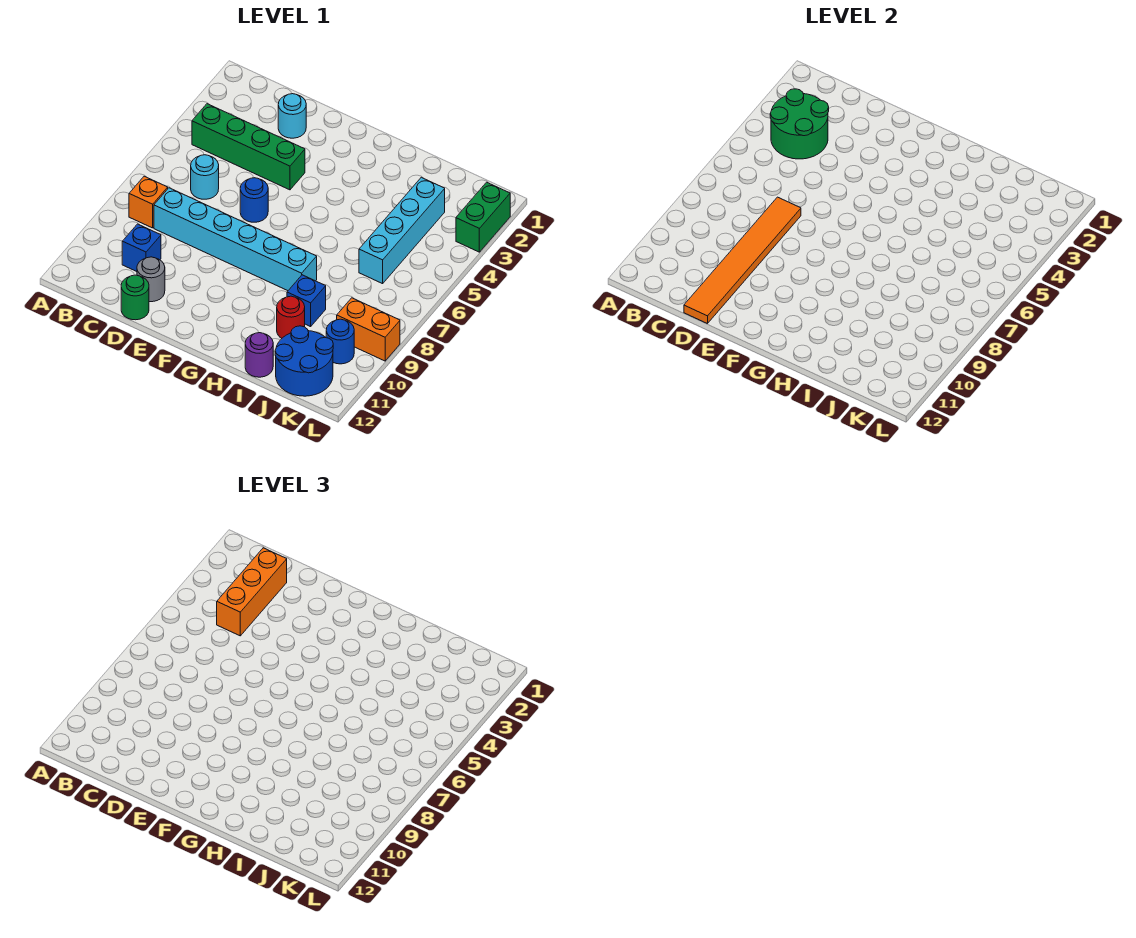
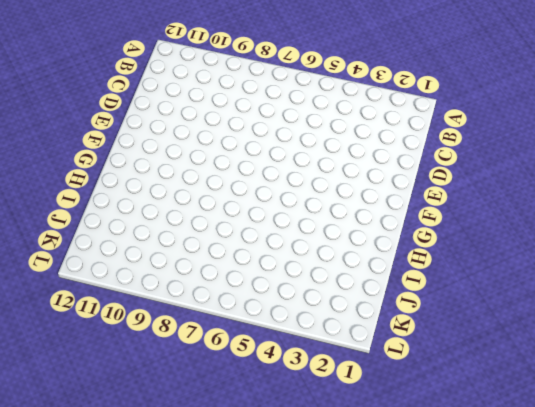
none -> green 1x4 brick [192,104,305,190]
none -> orange 1x1 brick [129,176,168,228]
none -> cyan 1x1 round brick [191,155,219,199]

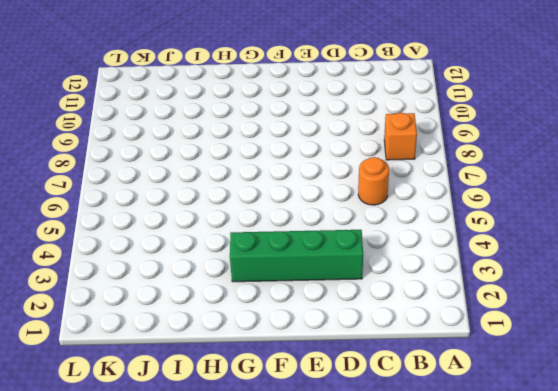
orange 1x1 round brick [358,157,389,205] -> cyan 1x1 round brick [191,155,219,199]
green 1x4 brick [230,230,363,282] -> green 1x4 brick moved to [192,104,305,190]
none -> cyan 1x6 brick [154,188,317,291]
none -> blue 1x1 brick [122,224,161,272]
none -> cyan 1x1 round brick [278,94,306,138]

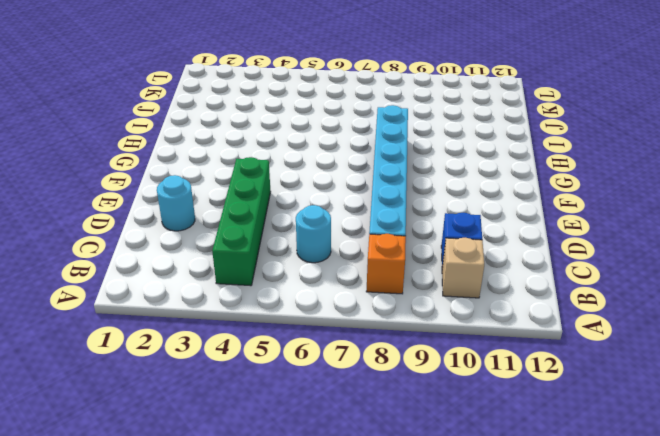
tan 1x1 brick [442,238,484,298] -> none
none -> grey 1x1 round brick [137,257,165,302]
none -> green 1x1 round brick [121,275,149,320]
none -> blue 1x1 round brick [240,178,268,222]

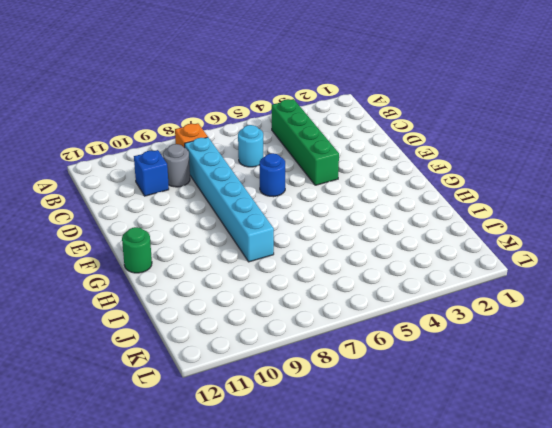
grey 1x1 round brick [163,144,190,187] -> grey 1x1 round brick moved to [137,257,165,302]
green 1x1 round brick [122,227,152,273] -> green 1x1 round brick moved to [121,275,149,320]
none -> cyan 1x1 round brick [278,94,306,138]
none -> blue 1x1 brick [287,275,326,327]
none -> red 1x1 round brick [277,296,305,338]

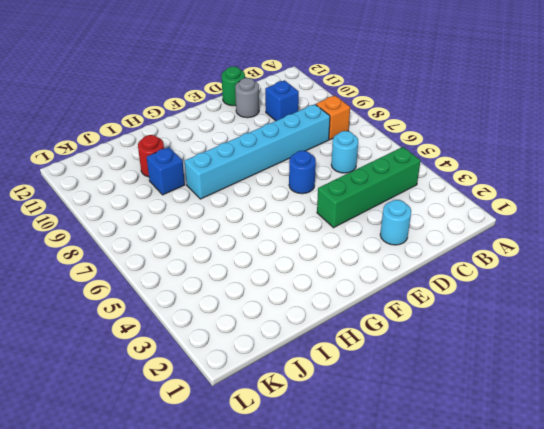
none -> purple 1x1 round brick [245,333,273,377]
none -> cyan 1x4 brick [359,177,445,284]
none -> blue 2x2 round brick [275,326,333,396]

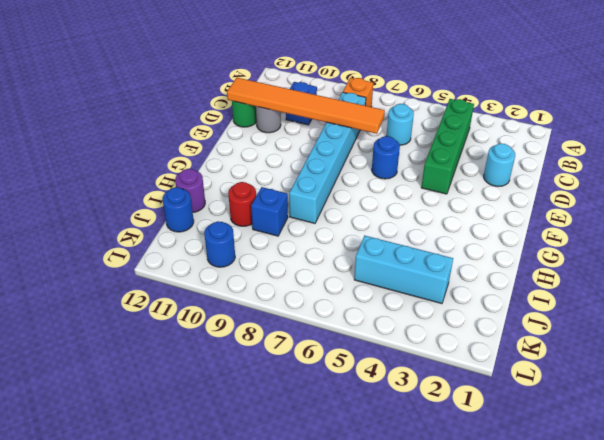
cyan 1x3 brick [354,236,453,304] -> cyan 1x4 brick [359,177,445,284]
blue 1x1 round brick [163,187,194,232] -> blue 2x2 round brick [275,326,333,396]
none -> orange 1x2 brick [337,298,400,361]
none -> green 1x2 brick [456,182,510,252]
none -> green 2x2 round brick [770,89,829,159]

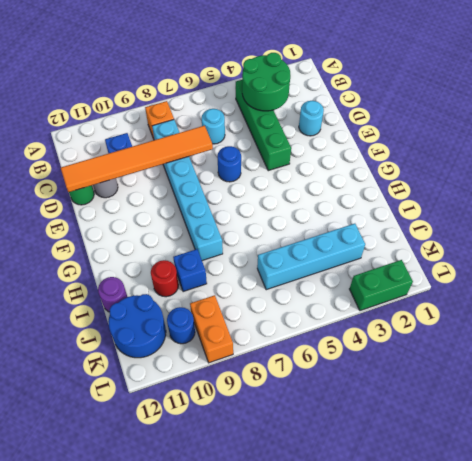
none -> orange 1x3 brick [217,548,287,636]

